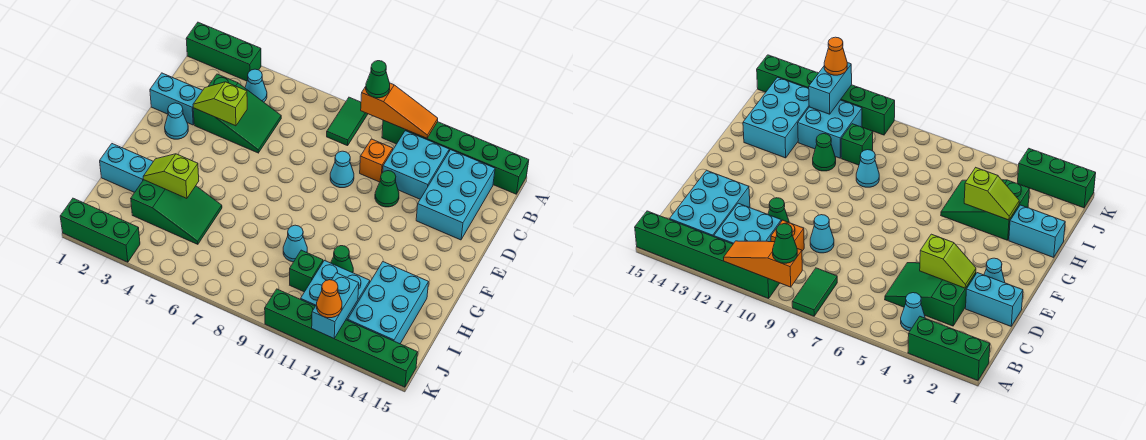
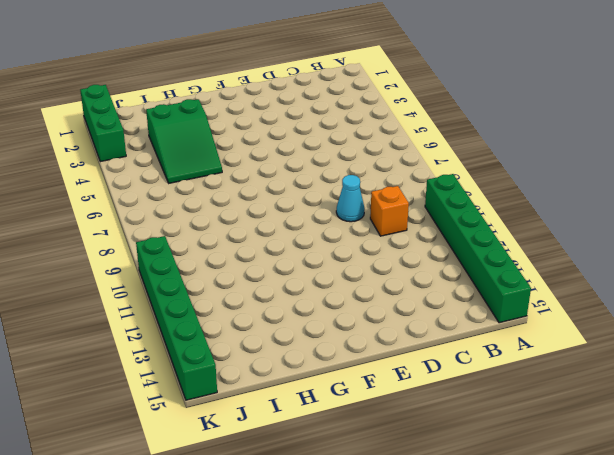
none -> green 1x3 brick [186,22,261,81]
none -> green 1x2 tile [327,97,368,146]
none -> cyan 1x1 cone [245,69,267,102]

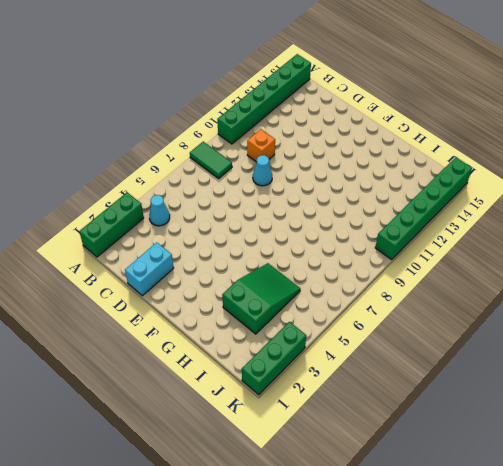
none -> cyan 2x2 brick [383,131,449,199]
none -> cyan 2x3 brick [416,150,495,240]
none -> green 2x3 slope [193,74,281,153]

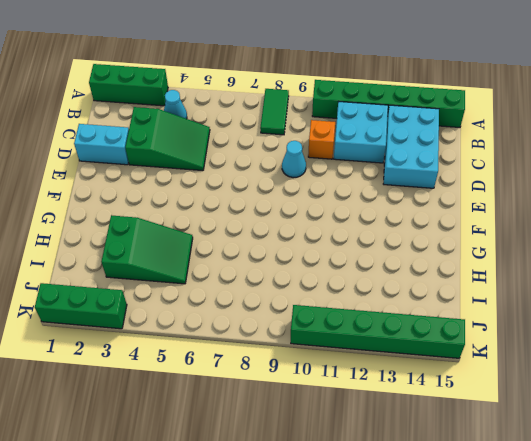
none -> green 1x1 cone [375,171,399,207]
none -> cyan 1x1 cone [165,103,188,139]
none -> cyan 1x2 brick [100,144,153,192]

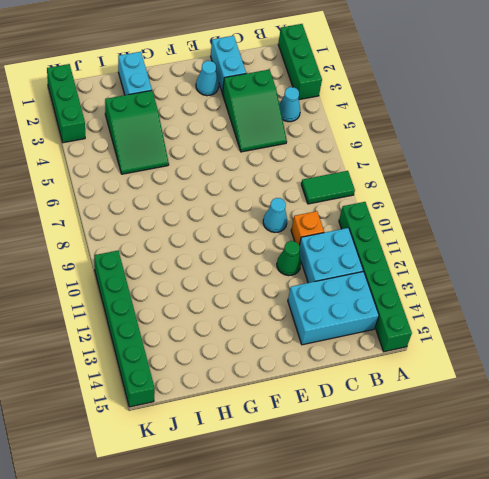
none -> cyan 1x1 cone [283,225,307,262]
none -> green 1x1 cone [331,246,353,273]
none -> cyan 2x3 brick [348,262,429,344]

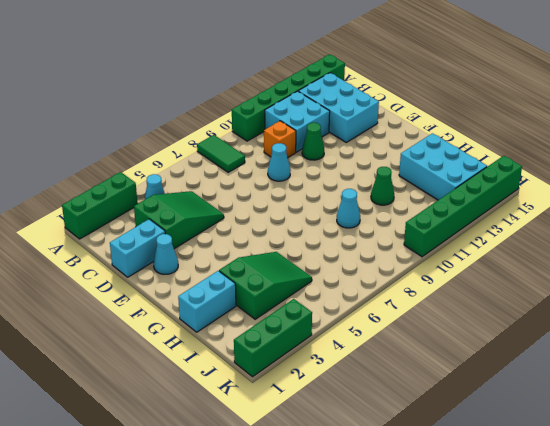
none -> green 1x1 brick [290,250,323,292]
none -> cyan 2x2 brick [301,260,370,320]
none -> orange 1x3 slope [361,83,438,138]

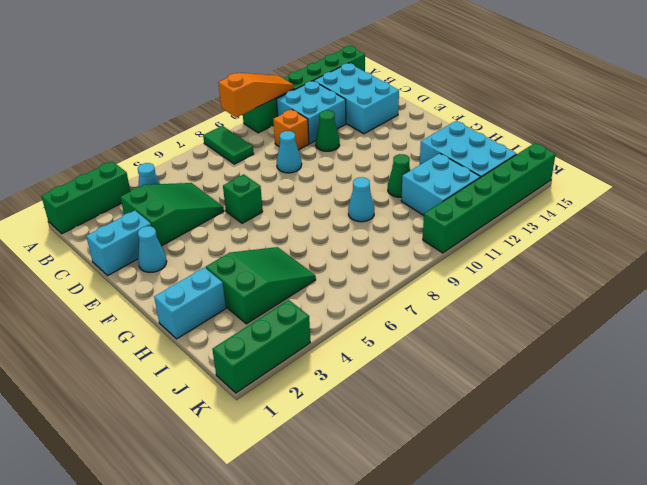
green 1x1 brick [223,174,263,223] -> green 1x1 brick moved to [290,250,323,292]
none -> lime 1x2 slope [193,82,247,126]
none -> lime 1x2 slope [143,154,199,198]
none -> cyan 1x2 brick [312,273,359,338]

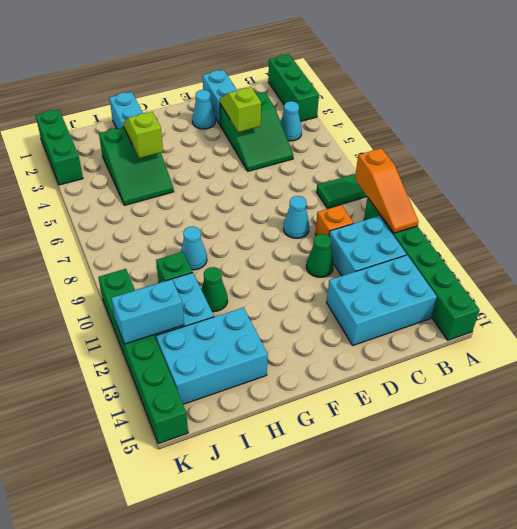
none -> green 1x1 cone [366,61,390,98]
none -> orange 1x1 cone [317,280,342,318]

